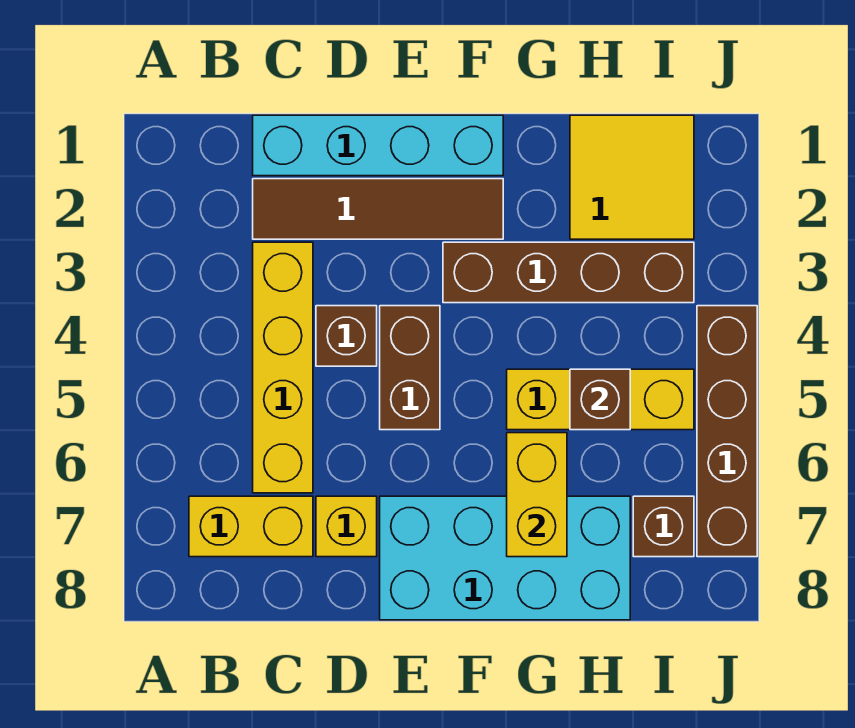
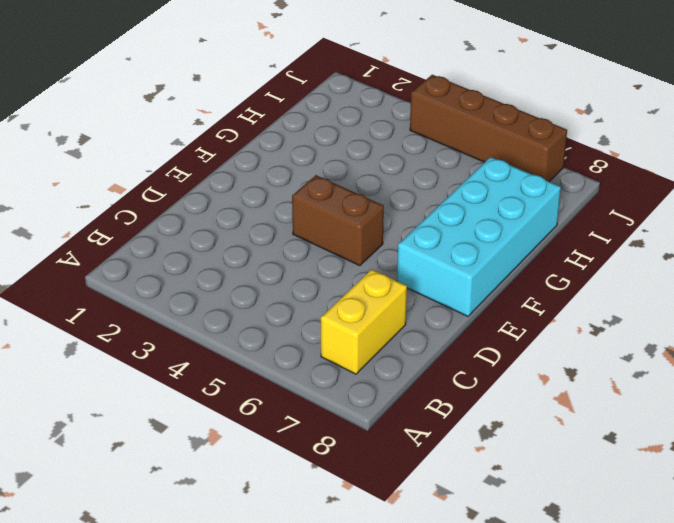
none -> cyan 1x4 brick [253,115,503,176]
none -> brown 1x4 tile [253,179,503,239]
none -> yellow 1x4 brick [253,242,313,493]

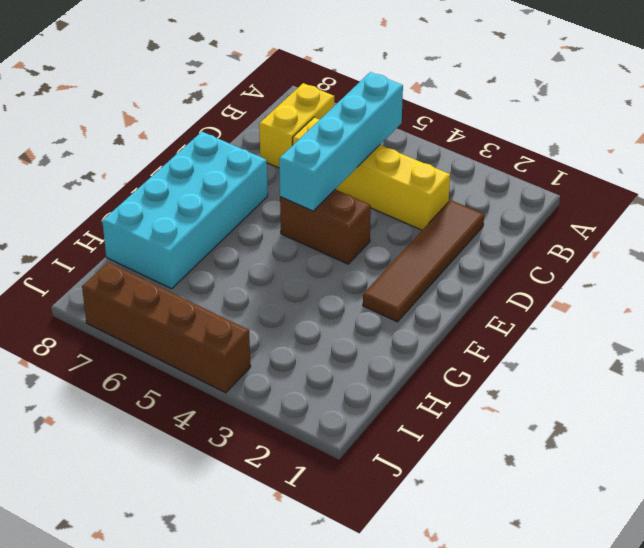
cyan 1x4 brick [279,72,403,211] -> cyan 1x4 brick moved to [253,115,503,176]
none -> brown 1x1 brick [316,306,377,366]
none -> yellow 1x1 brick [316,496,377,557]
none -> brown 1x4 brick [443,242,694,303]

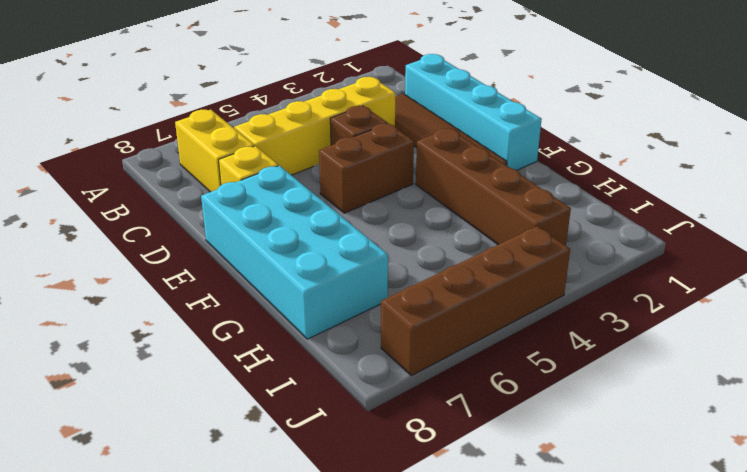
none -> yellow 1x3 brick [507,369,694,430]
none -> yellow 2x2 tile [570,115,694,239]
none -> brown 1x1 brick [633,496,694,557]

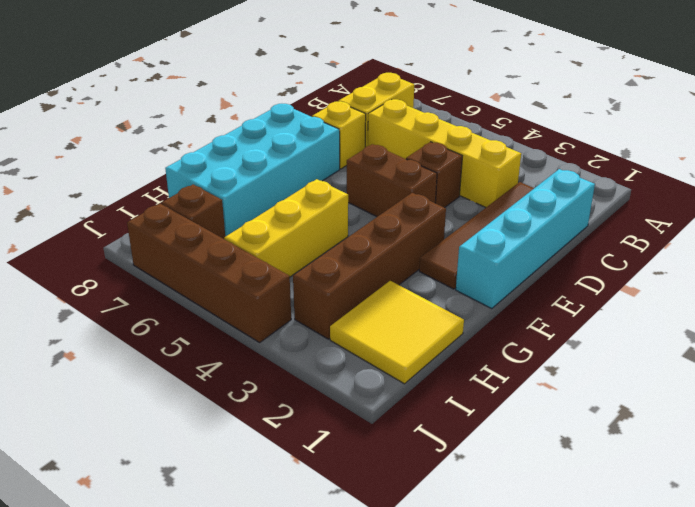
none -> yellow 1x2 brick [507,433,567,557]
none -> brown 1x1 brick [570,369,630,430]

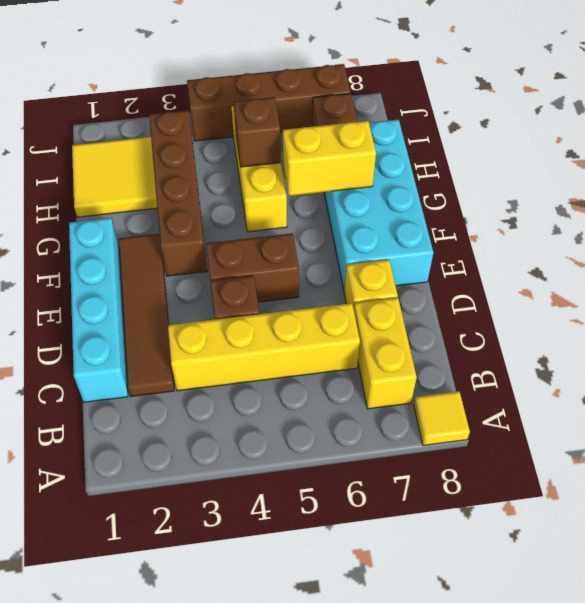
yellow 1x1 tile [414,391,470,445] -> none

